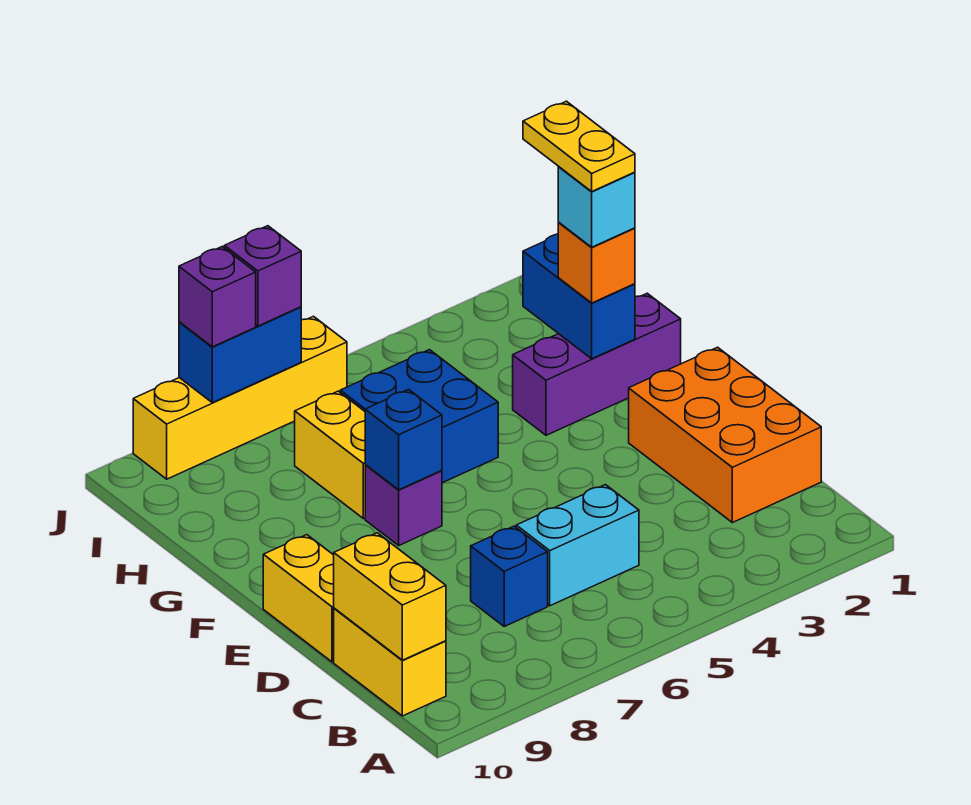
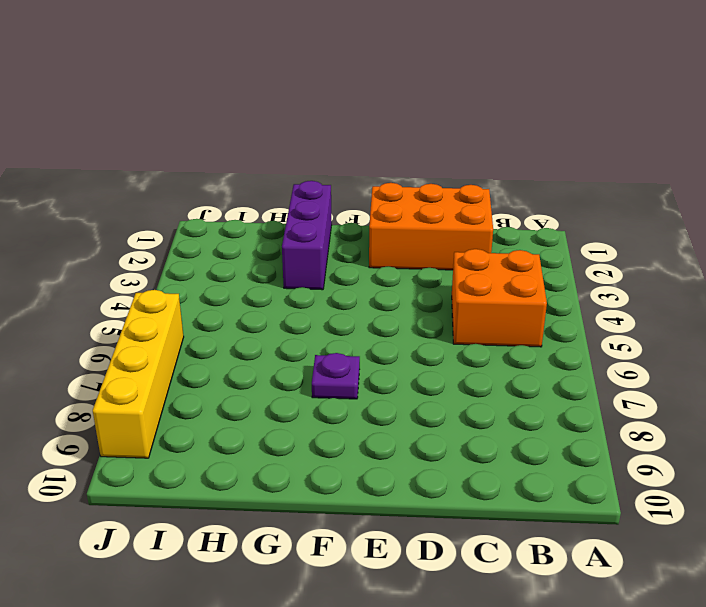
orange 2x2 brick [452,249,547,347] -> cyan 1x2 brick [516,485,639,606]
purple 1x1 plate [312,353,360,399] -> purple 1x1 brick [365,465,442,545]
none -> yellow 1x2 brick [334,608,446,716]
none -> blue 1x1 brick [471,526,548,626]
none -> yellow 1x2 brick [263,535,334,662]

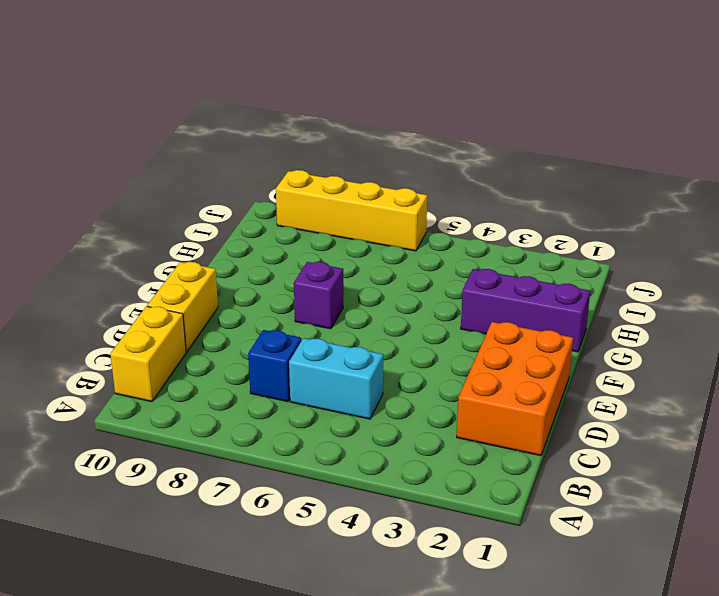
none -> blue 2x2 brick [340,350,498,483]
none -> yellow 1x2 brick [295,391,365,519]
none -> yellow 1x2 brick [334,533,446,660]

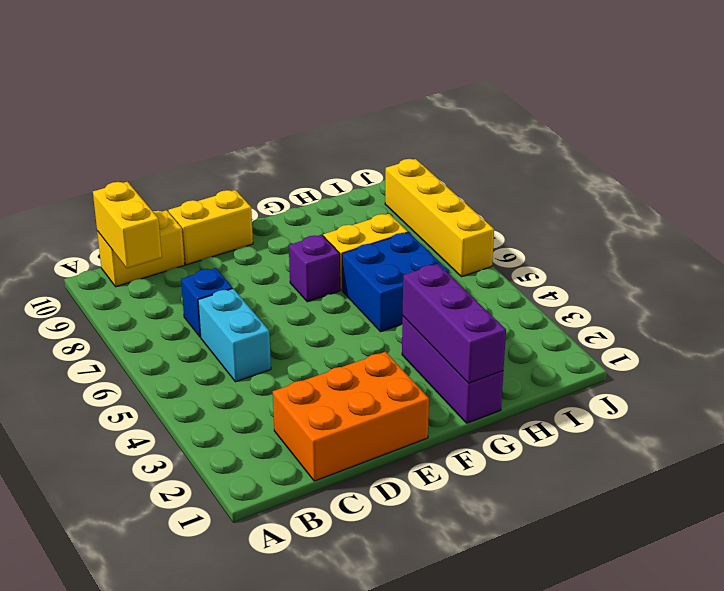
yellow 1x2 brick [93,182,162,268] -> yellow 1x2 brick turned to [334,533,446,660]
purple 1x3 brick [403,264,506,383] -> blue 1x2 brick [523,234,635,359]
none -> blue 1x1 brick [365,389,442,490]
none -> blue 1x2 brick [179,307,301,403]
none -> orange 1x1 brick [558,223,635,303]

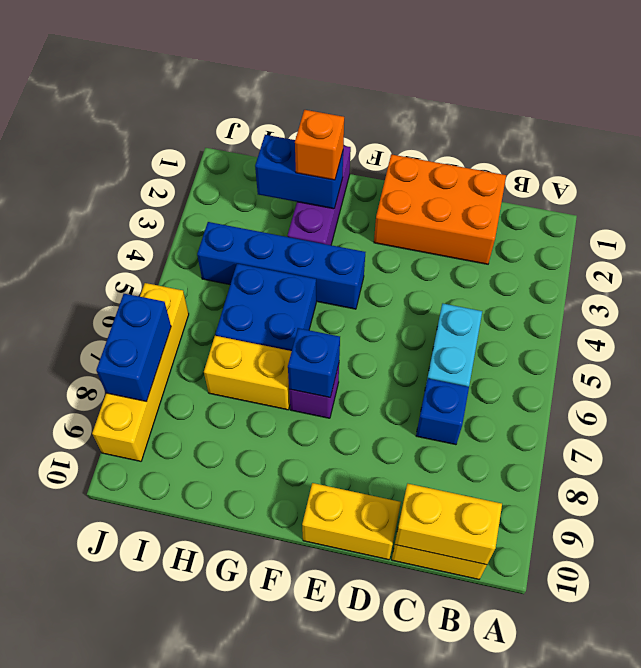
blue 1x4 brick [197,222,365,309] -> none
none -> purple 1x1 brick [224,226,301,326]
none -> purple 1x1 brick [179,247,256,347]
none -> cyan 1x1 brick [558,167,635,247]

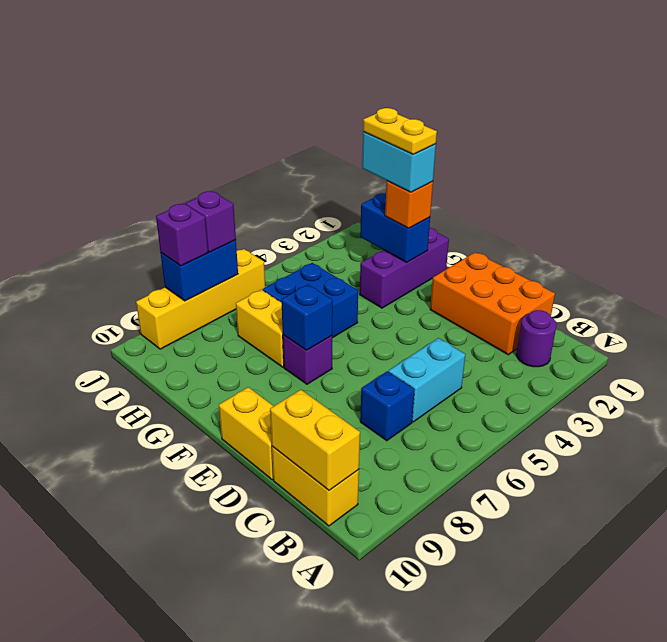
purple 1x1 round brick [517,310,557,367] -> none
cyan 1x2 brick [362,132,436,192] -> cyan 1x1 brick [558,167,635,247]

